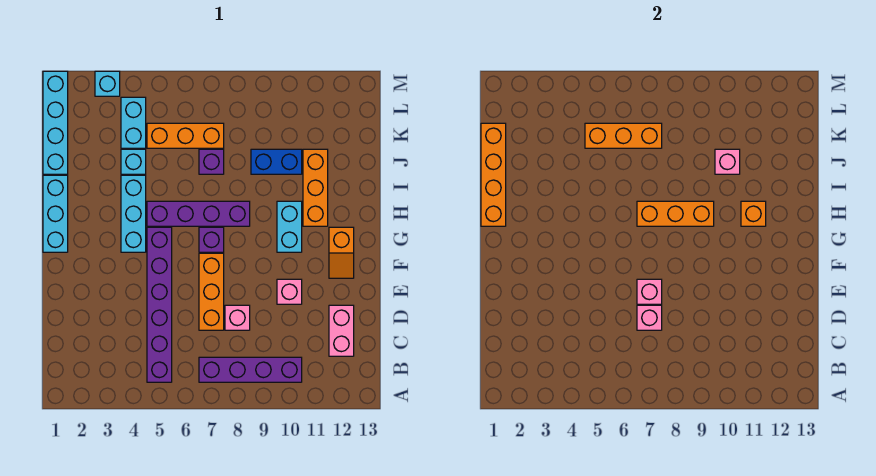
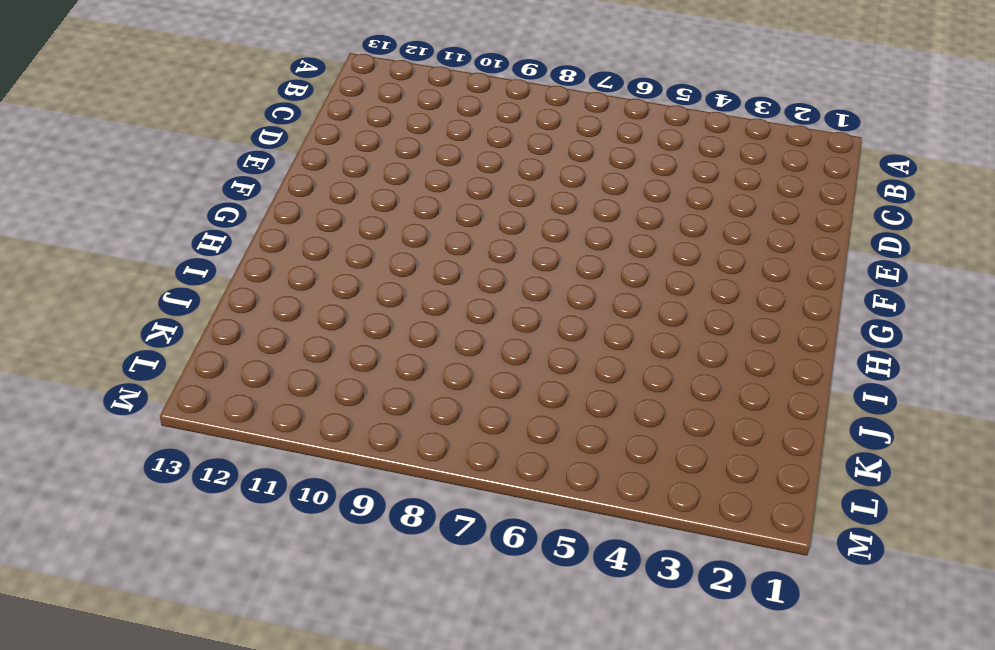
none -> purple 1x6 brick [147,227,172,382]
none -> purple 1x4 brick [199,357,302,382]
none -> pink 1x2 brick [329,305,354,356]

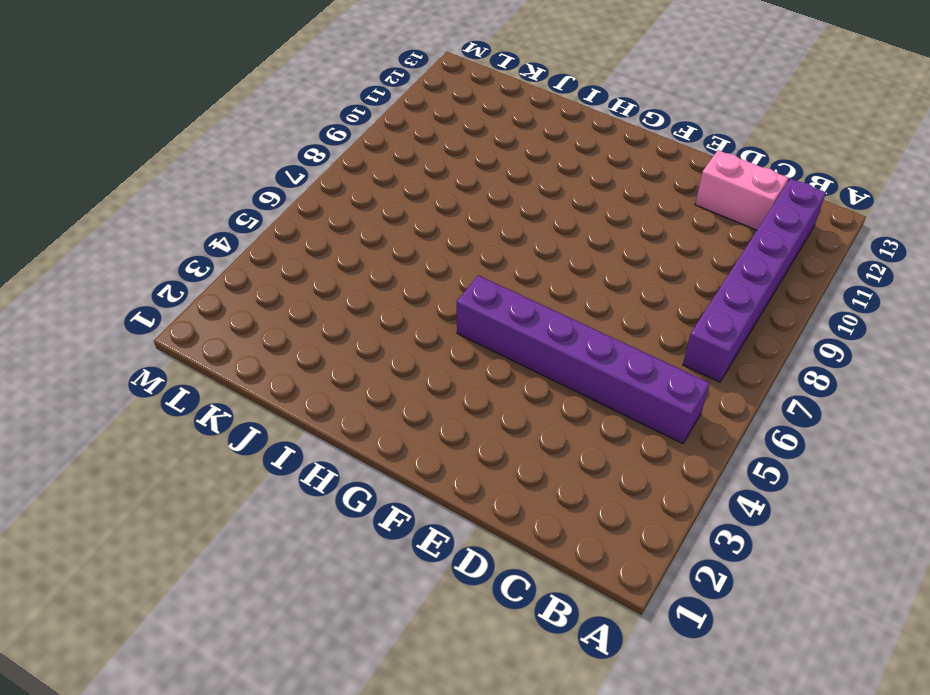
purple 1x6 brick [683,179,826,382] -> purple 1x4 brick [199,357,302,382]
none -> orange 1x3 brick [199,253,224,330]
none -> pink 1x1 brick [225,305,250,330]
none -> pink 1x1 brick [277,279,302,304]

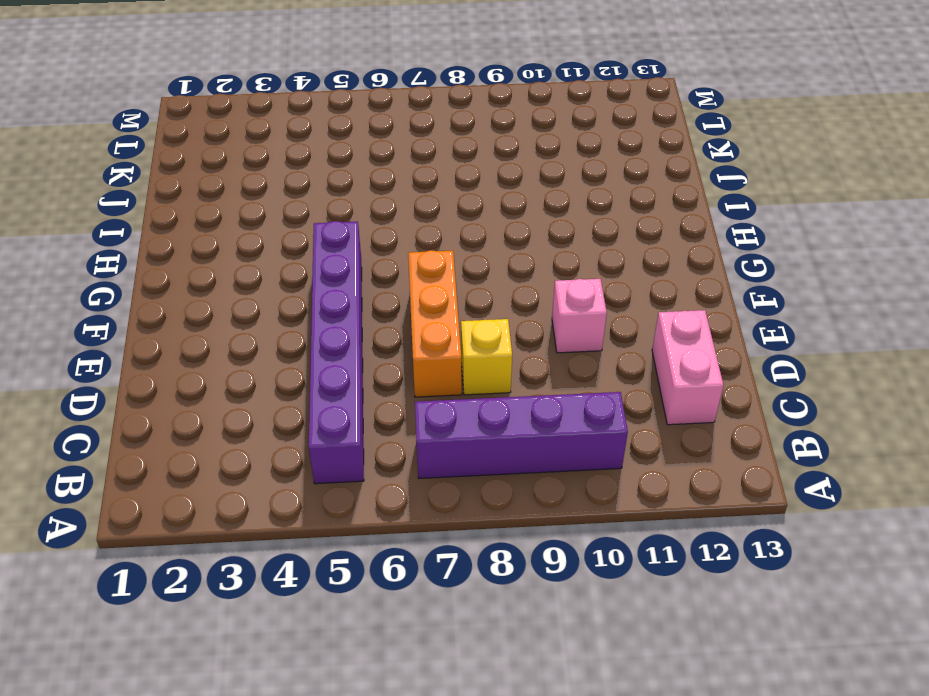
yellow 1x1 brick [461,319,512,395] -> pink 1x1 brick [225,305,250,330]
none -> orange 1x2 slope [329,227,354,278]
none -> cyan 1x3 brick [43,175,68,252]
none -> cyan 1x3 brick [121,175,146,252]

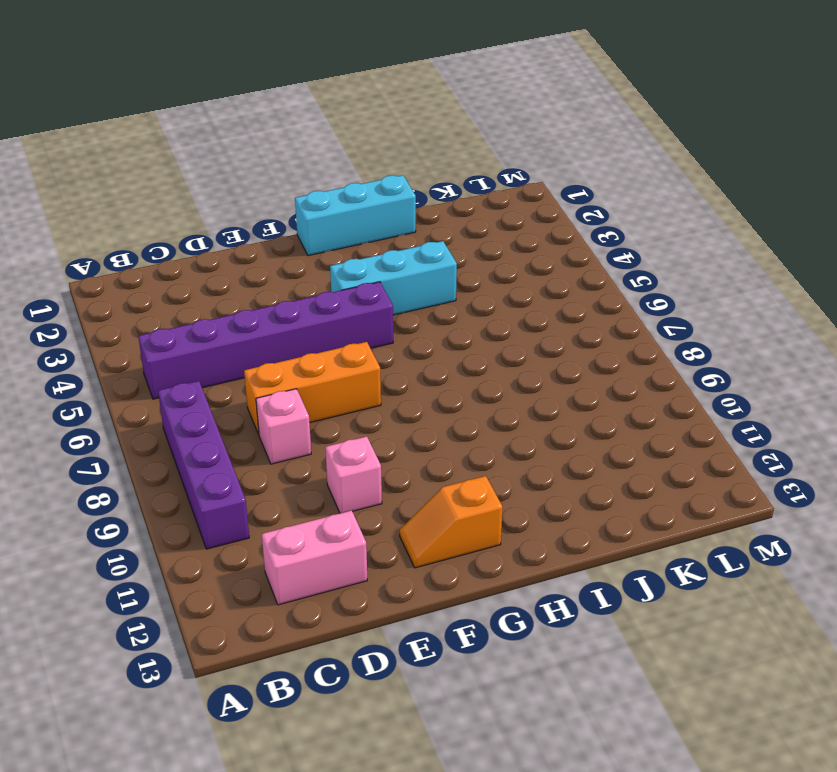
none -> purple 1x1 brick [199,227,224,252]
none -> cyan 1x2 brick [277,201,302,252]
none -> purple 1x4 brick [147,201,250,226]

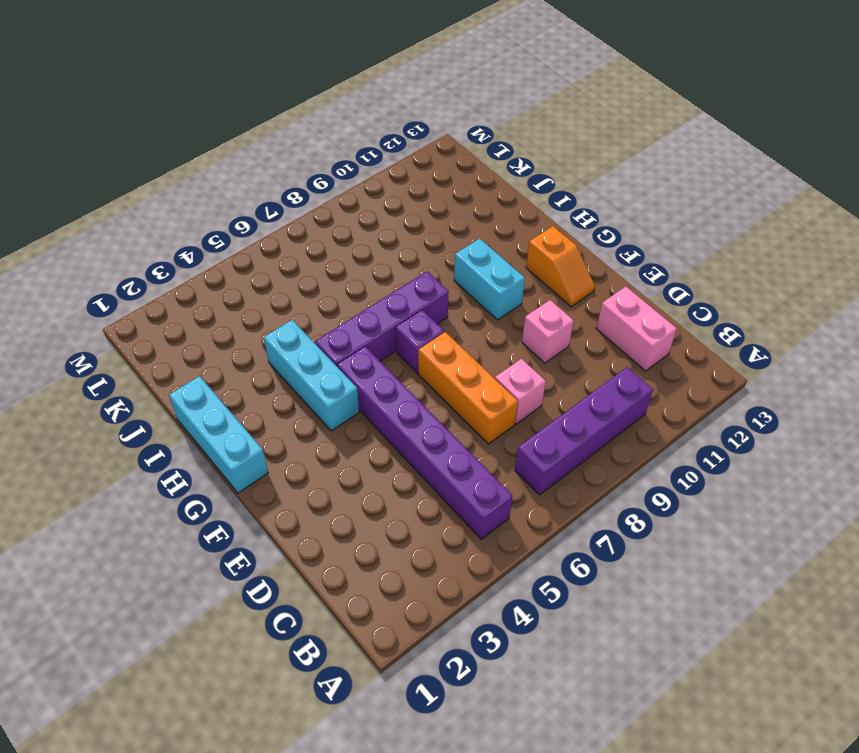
none -> orange 1x3 brick [303,149,328,226]
none -> cyan 1x4 brick [43,71,68,174]
none -> cyan 1x1 brick [121,149,146,174]

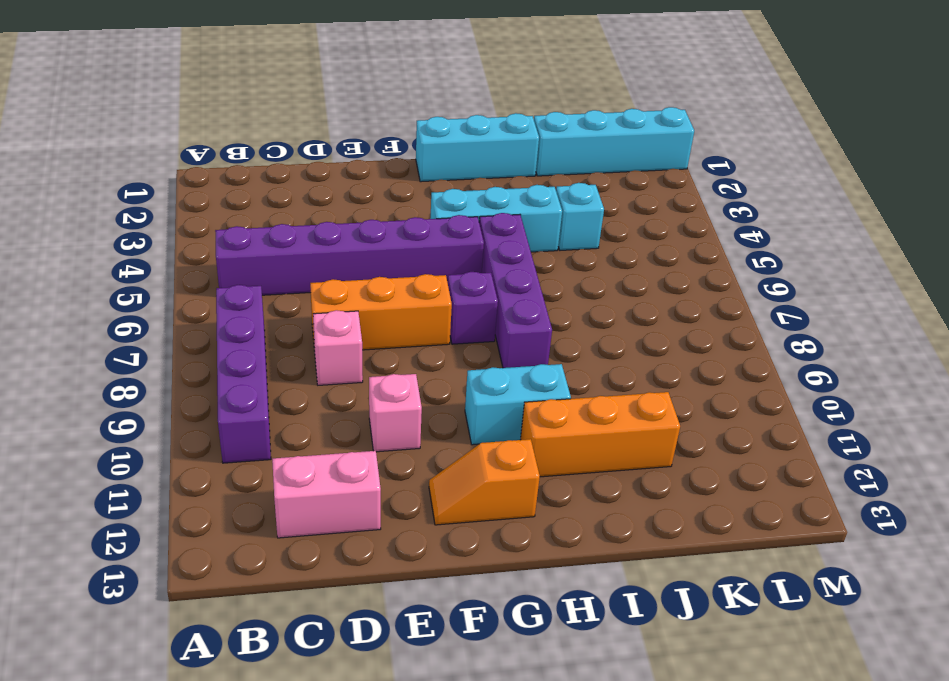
none -> purple 1x1 brick [199,149,224,174]
none -> blue 1x2 brick [251,149,302,174]
none -> cyan 1x2 brick [121,97,146,148]

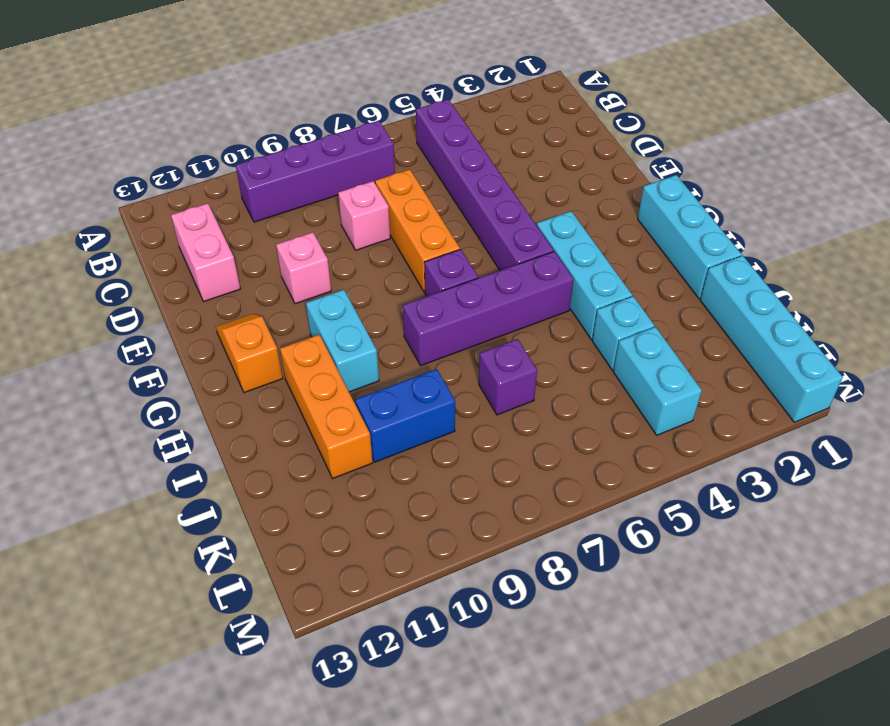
none -> orange 1x3 brick [147,123,224,148]
none -> cyan 1x1 brick [95,71,120,96]
none -> pink 1x1 brick [637,305,662,330]

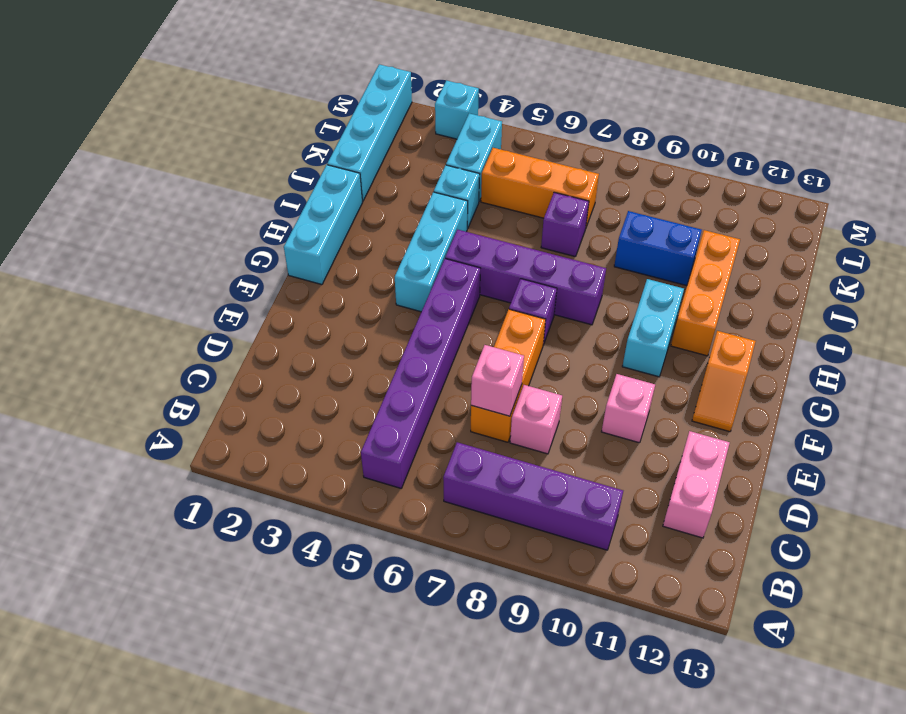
none -> pink 1x1 brick [637,279,662,304]
none -> orange 1x4 brick [481,123,506,226]
none -> orange 1x3 brick [637,201,714,226]

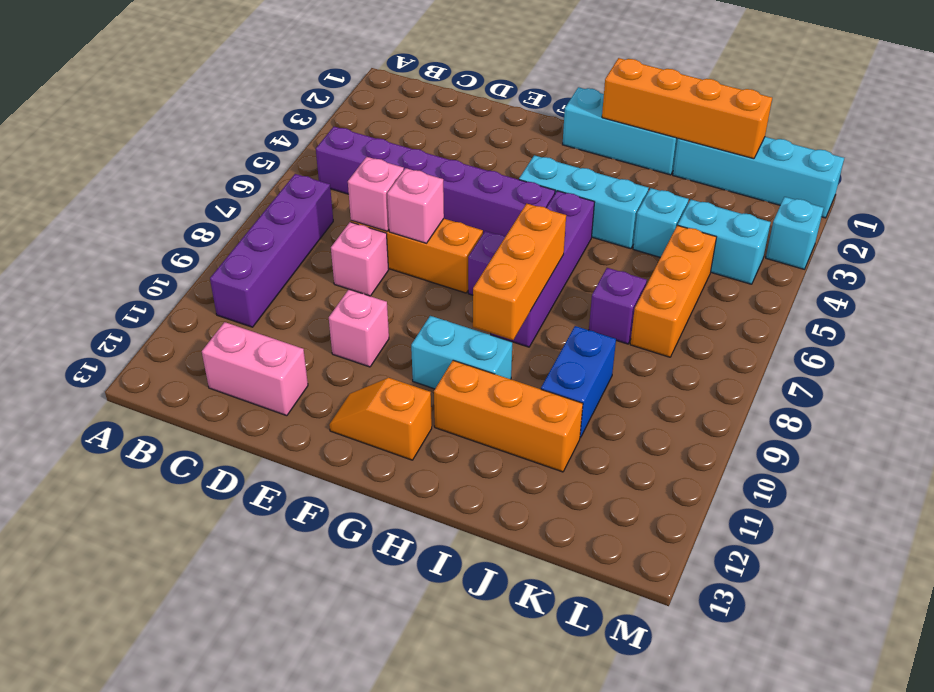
none -> orange 1x1 brick [741,201,766,226]
none -> pink 1x1 brick [715,149,740,174]
none -> orange 1x3 brick [585,123,662,148]

